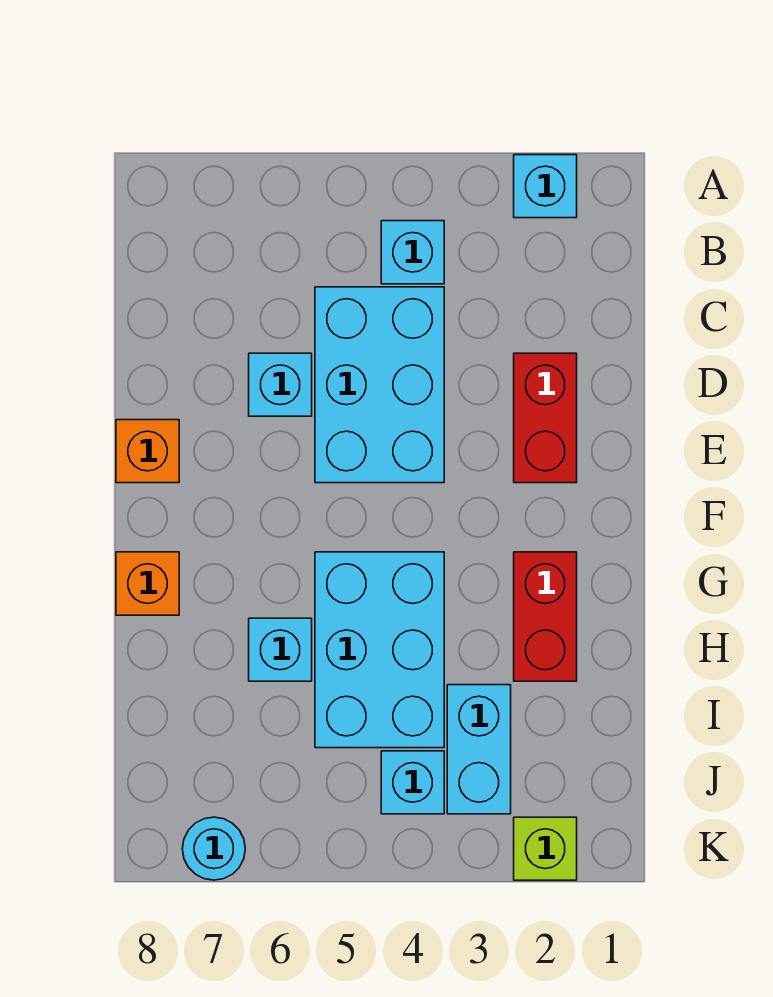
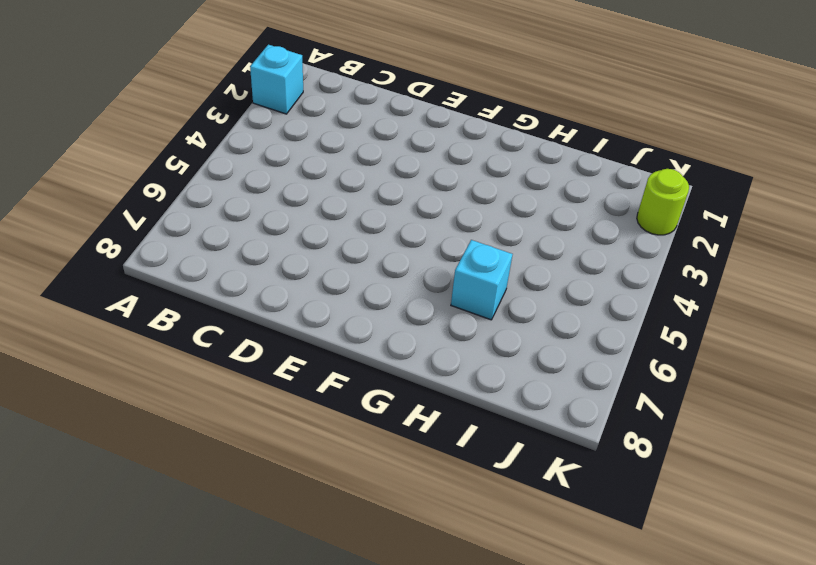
lime 1x1 round brick [637,169,689,235] -> lime 1x1 brick [514,817,577,880]
none -> cyan 1x1 brick [381,221,444,284]
none -> cyan 2x3 brick [315,287,444,483]
none -> red 1x2 brick [514,353,577,483]

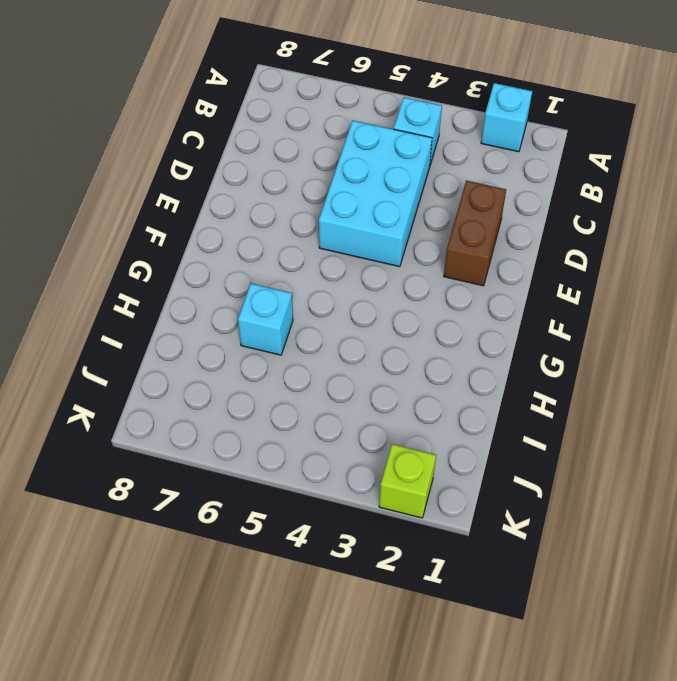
brown 1x2 brick [444,181,506,286] -> red 1x2 brick [514,353,577,483]
none -> cyan 1x1 brick [249,353,312,416]
none -> orange 1x1 brick [116,420,179,483]
none -> red 1x2 brick [514,552,577,681]

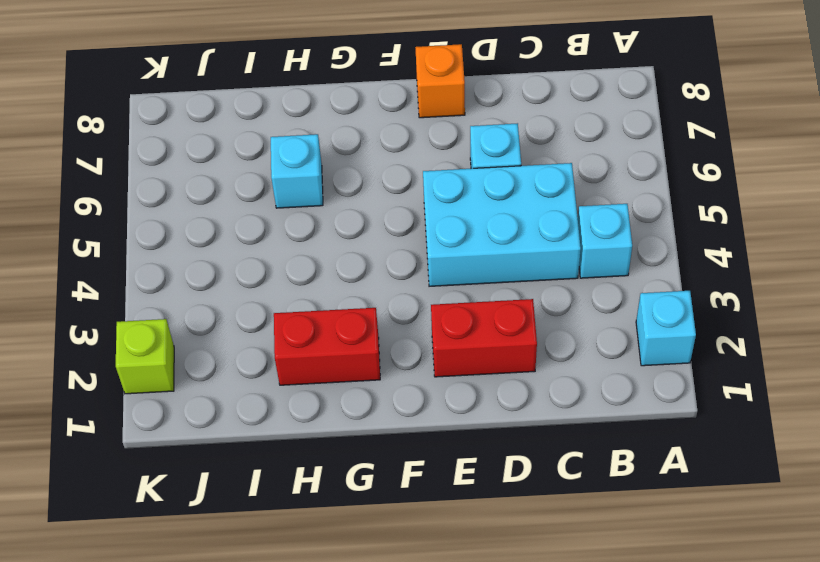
none -> cyan 2x3 brick [315,552,444,748]
none -> orange 1x1 brick [116,552,179,615]
none -> cyan 1x2 brick [447,685,511,814]

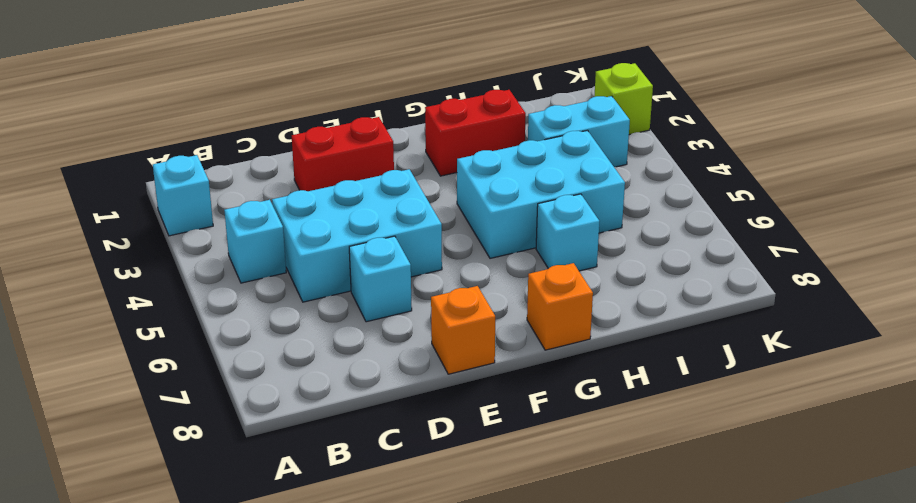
none -> cyan 1x1 brick [381,751,444,814]
none -> cyan 1x1 round brick [182,817,245,880]

